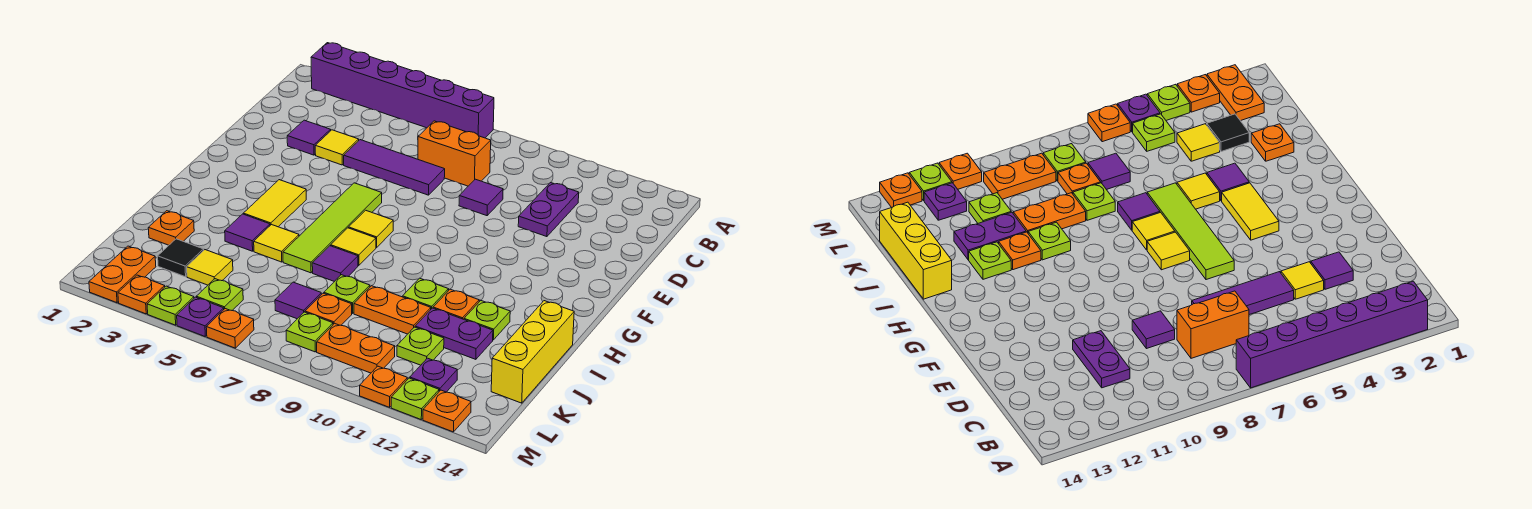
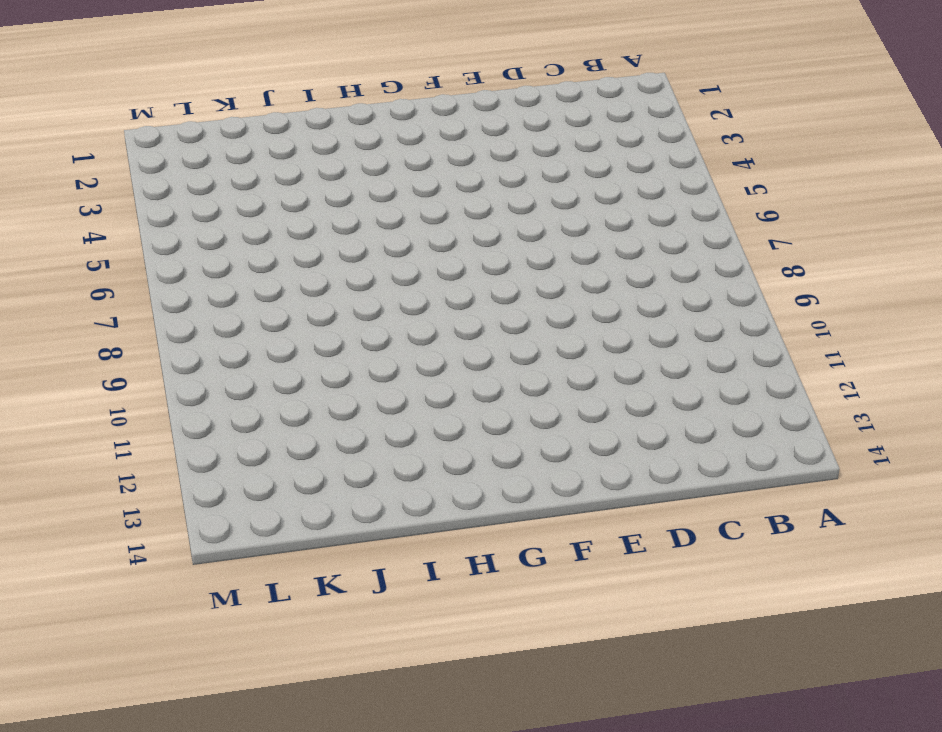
none -> purple 1x6 brick [311,43,494,138]
none -> orange 1x2 brick [418,121,491,186]
none -> purple 1x2 plate [518,182,579,237]
none -> purple 1x1 tile [287,120,331,155]

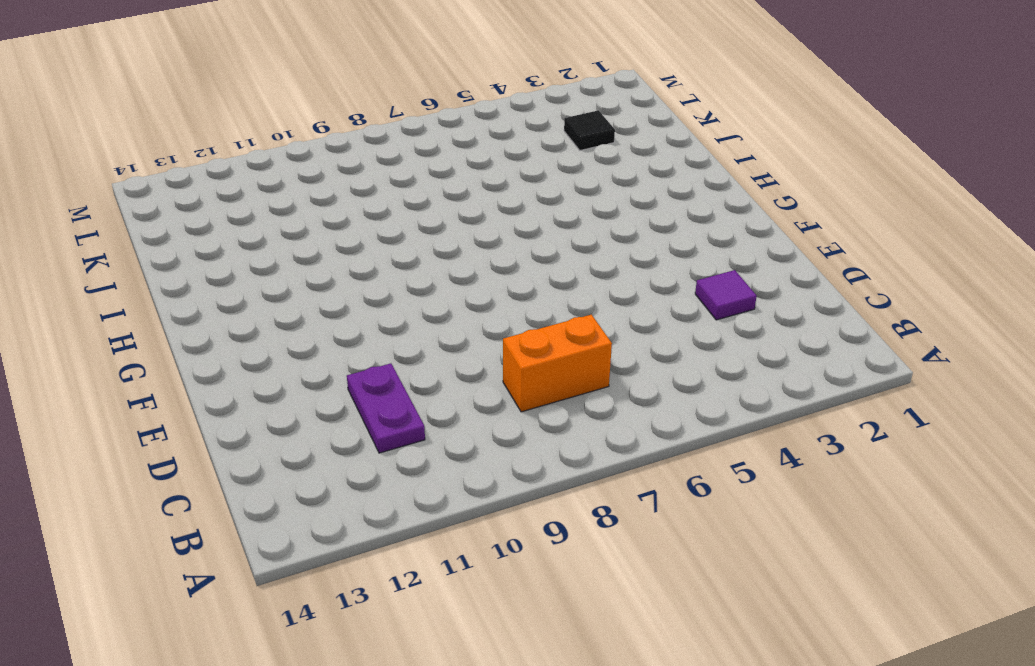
none -> purple 1x6 brick [311,43,494,138]
none -> yellow 1x1 tile [315,130,359,165]
none -> purple 1x3 tile [344,140,445,195]
none -> purple 1x1 tile [459,179,503,216]

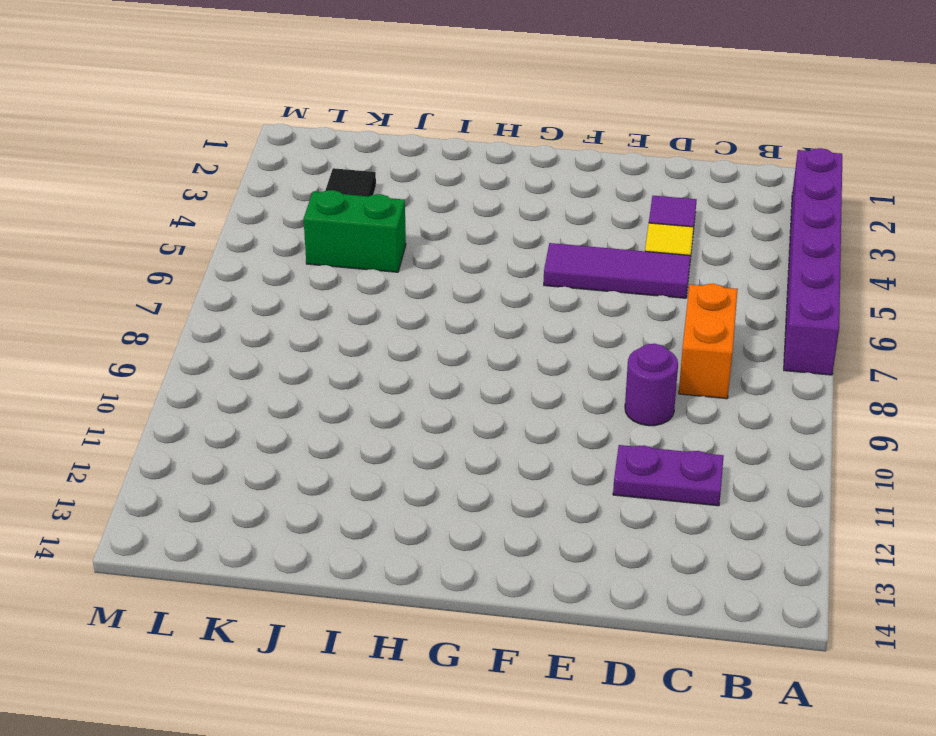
purple 1x3 tile [544,243,691,298] -> purple 1x3 tile turned to [344,140,445,195]
purple 1x1 round brick [625,344,678,426] -> purple 1x1 tile [459,179,503,216]
green 1x2 brick [304,190,406,272] -> none
none -> lime 1x4 tile [283,183,382,273]
none -> yellow 1x2 tile [243,180,306,227]
none -> yellow 1x1 tile [349,210,393,247]
none -> yellow 1x1 tile [331,228,376,266]

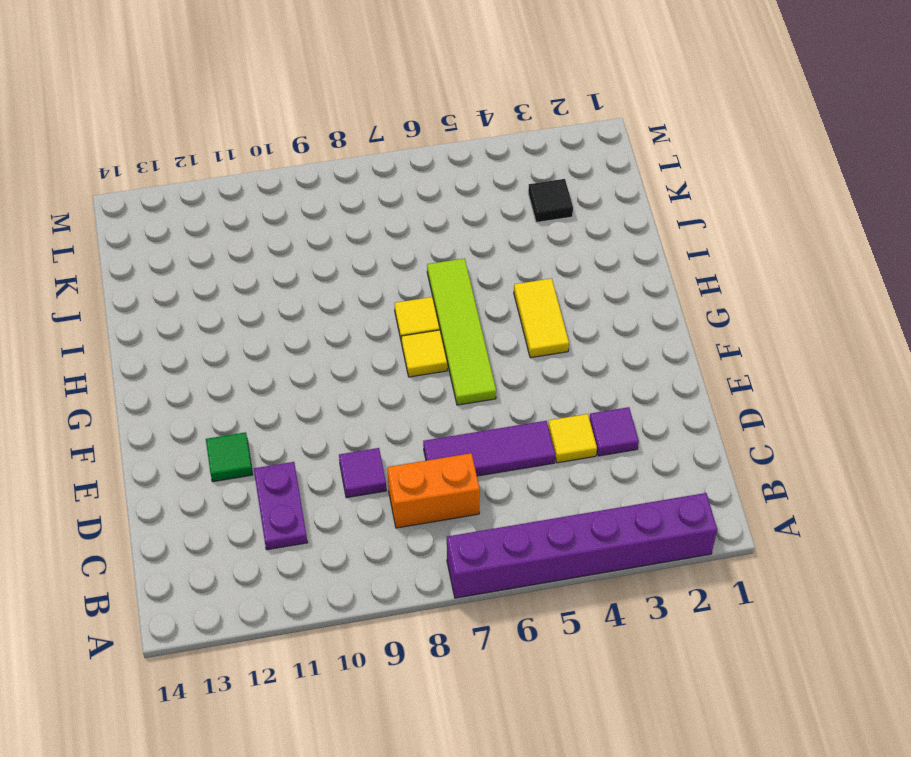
green 1x1 tile [206,432,253,482] -> none
none -> purple 1x1 tile [225,214,270,251]
none -> yellow 1x1 tile [254,225,299,262]
none -> purple 1x1 tile [312,246,358,282]
none -> lime 1x1 plate [403,278,449,309]

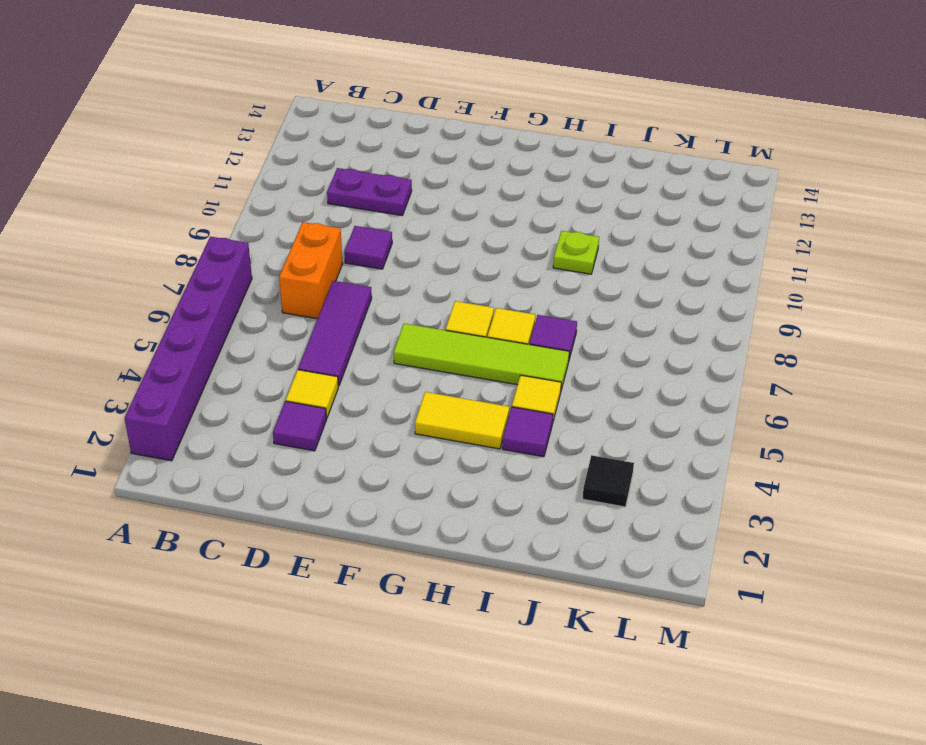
none -> orange 1x1 plate [433,289,479,319]
none -> lime 1x1 plate [464,301,510,340]
none -> yellow 1x3 brick [491,301,574,403]
none -> orange 1x1 plate [148,211,194,245]

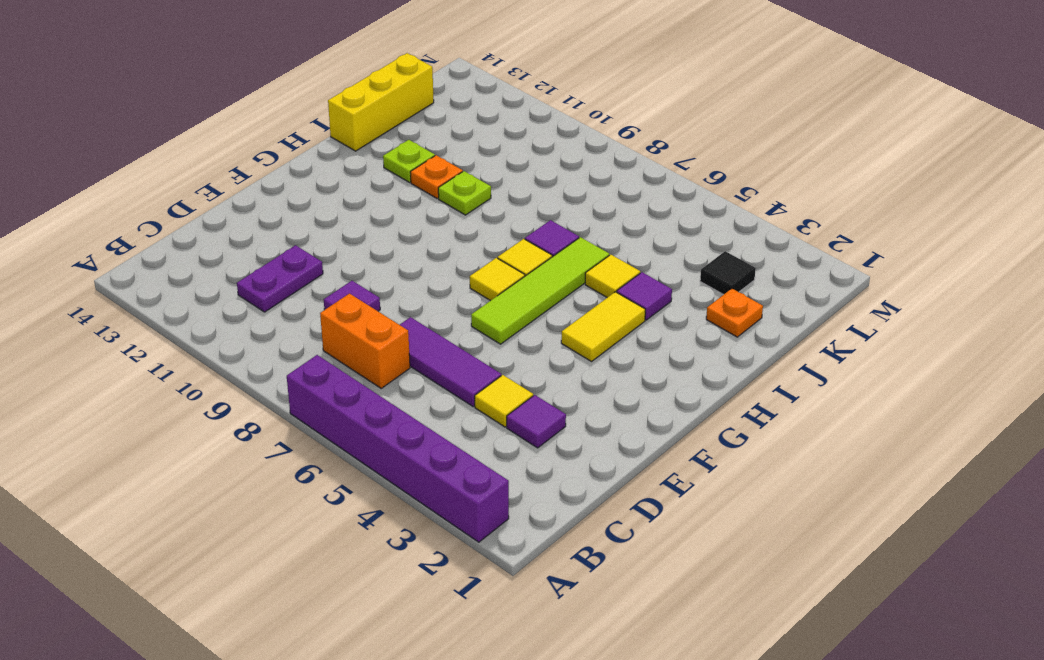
none -> lime 1x1 plate [324,275,370,314]
none -> orange 1x2 plate [354,286,431,334]
none -> purple 1x2 plate [415,308,493,359]
none -> yellow 1x1 tile [187,250,233,285]

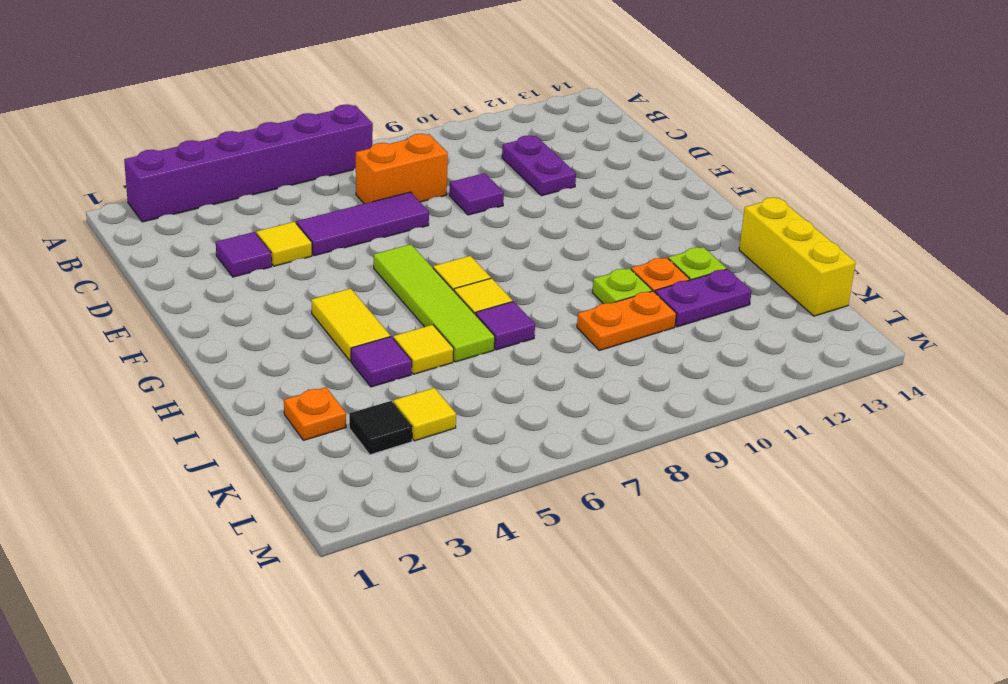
none -> lime 1x1 plate [324,275,370,314]
none -> purple 1x1 tile [275,282,322,319]
none -> orange 1x1 plate [305,293,352,325]
none -> lime 1x1 plate [397,327,444,365]

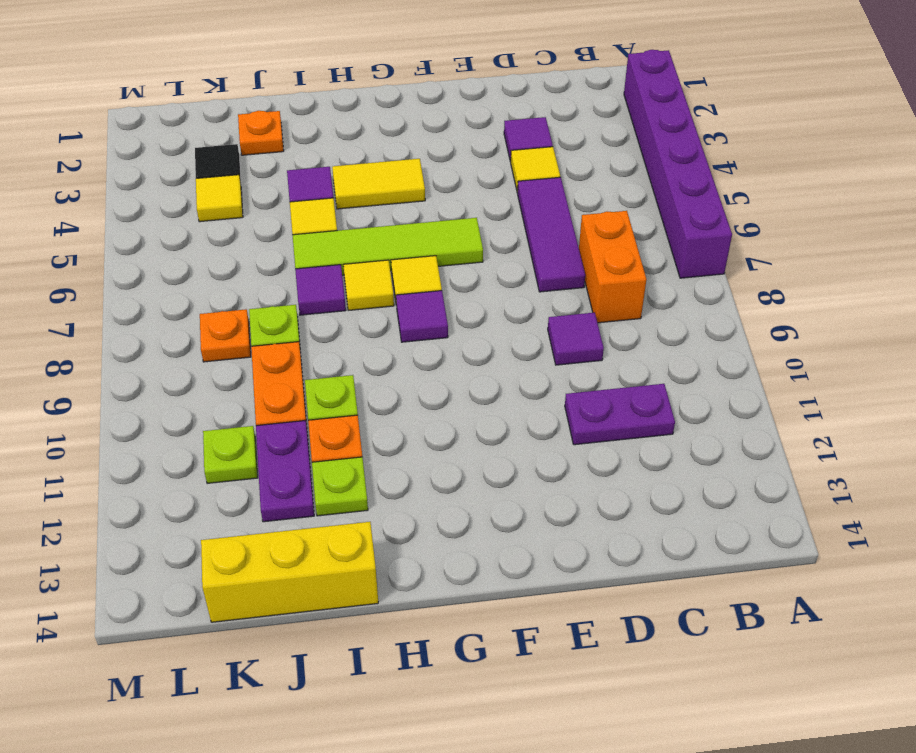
purple 1x1 tile [396,291,448,342] -> purple 1x1 tile moved to [275,282,322,319]
none -> orange 1x2 plate [89,246,156,303]
none -> lime 1x1 plate [196,279,243,310]
none -> lime 1x1 plate [286,312,333,352]
none -> orange 1x2 plate [317,323,395,373]

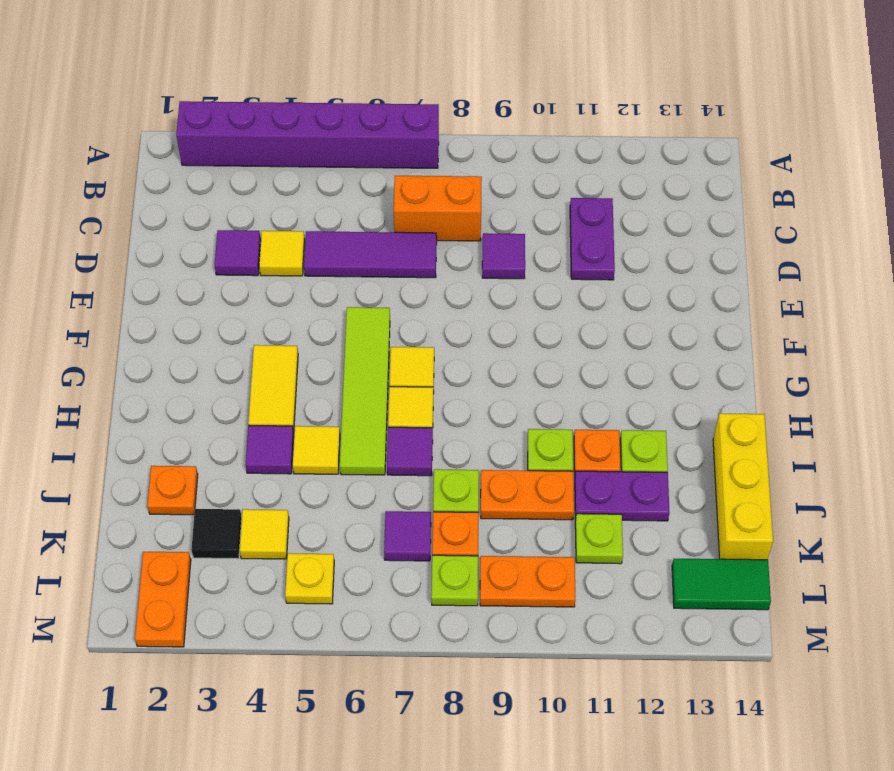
yellow 1x1 plate [285,553,334,604] -> lime 1x1 plate [196,279,243,310]
green 1x2 tile [672,559,771,610] -> none
none -> purple 1x1 plate [410,358,457,392]
none -> orange 1x1 plate [118,275,165,314]
none -> lime 1x1 plate [147,286,194,325]
none -> purple 1x1 plate [177,297,224,336]

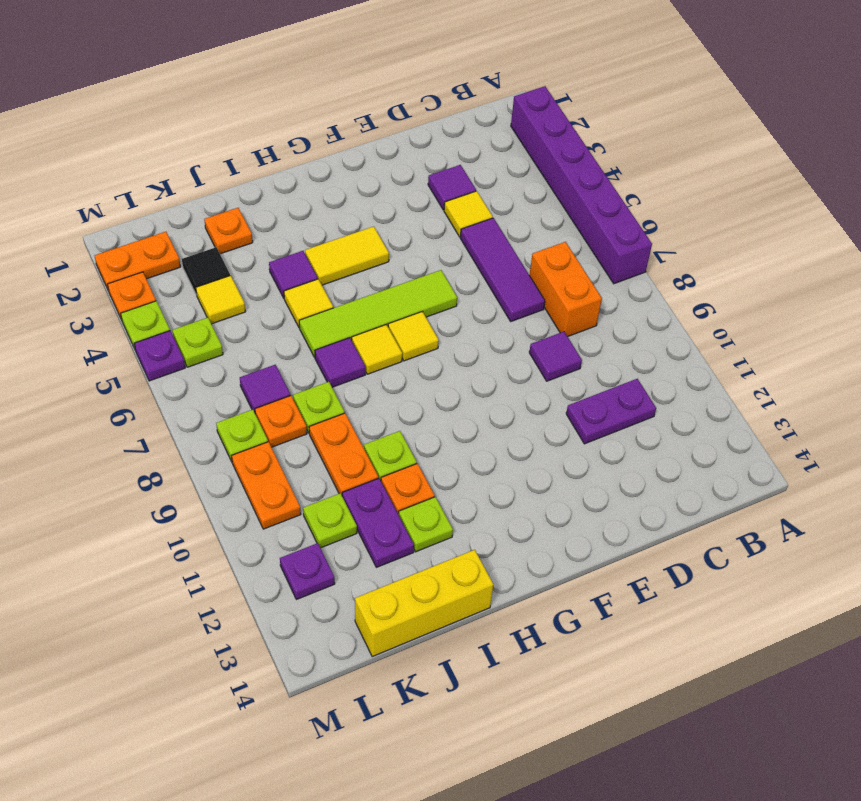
none -> orange 1x1 plate [206,309,254,348]
none -> orange 1x1 plate [360,366,407,407]
none -> lime 1x1 plate [391,378,439,419]
none -> orange 1x1 plate [423,390,471,432]

